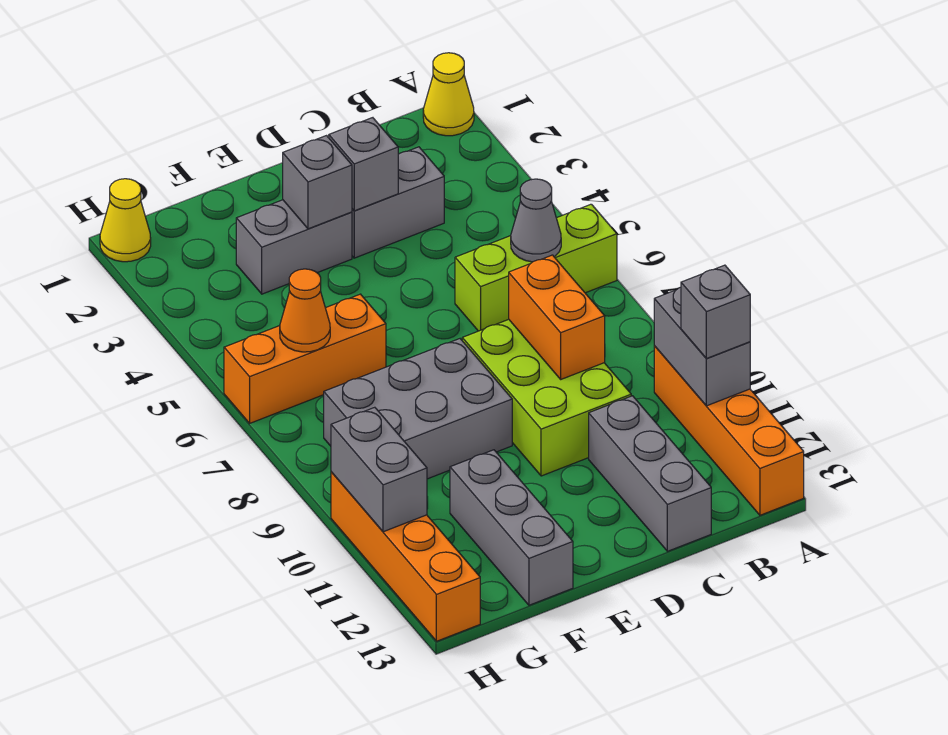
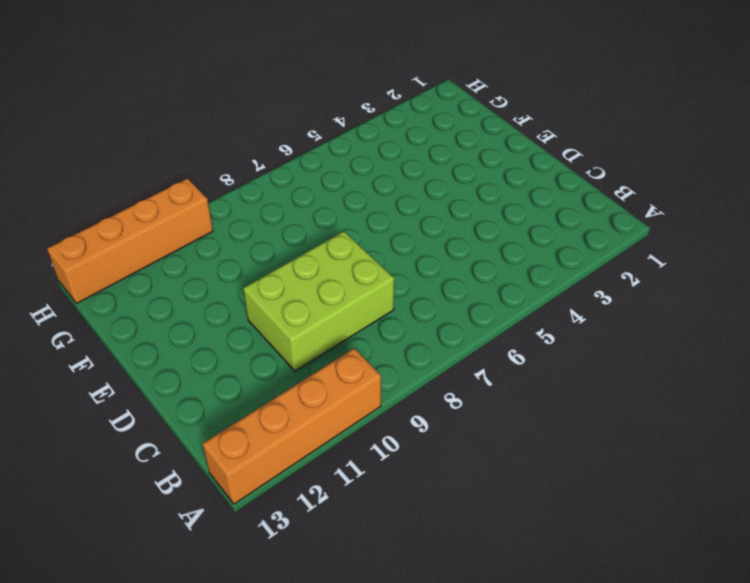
none -> yellow 1x1 cone [423,53,474,136]
none -> lime 1x3 brick [455,204,617,331]
none -> grey 1x2 brick [352,147,444,258]

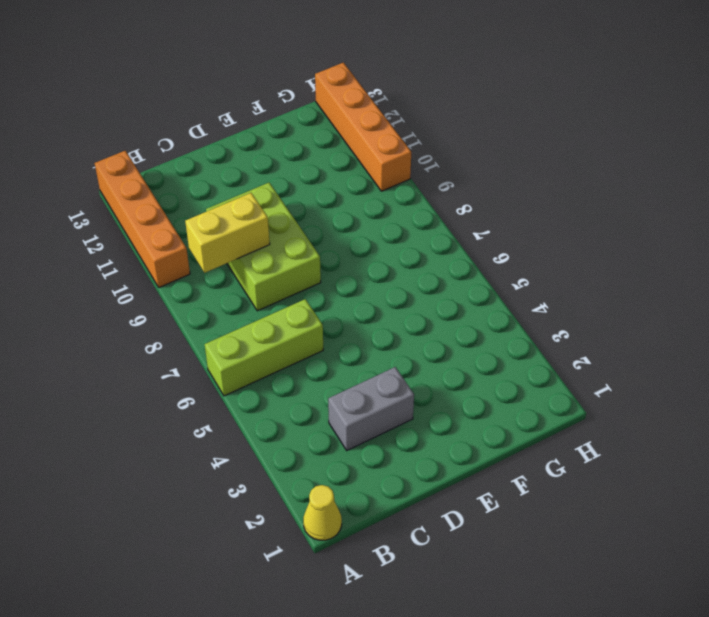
yellow 1x2 brick [185,193,270,273] -> orange 1x2 brick [509,255,605,379]
none -> grey 1x3 brick [589,396,711,551]
none -> grey 1x2 brick [236,200,352,294]
none -> grey 2x3 brick [324,339,512,479]

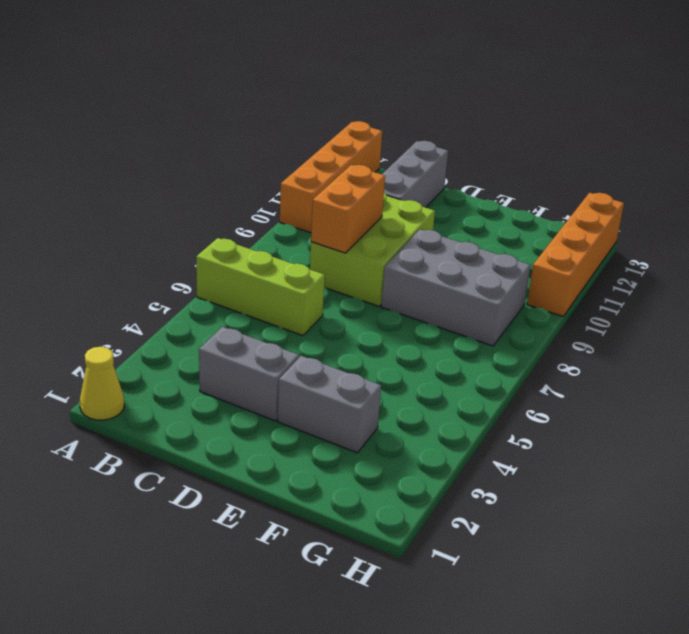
none -> orange 1x3 brick [224,294,386,423]
none -> grey 1x3 brick [450,450,573,605]
none -> yellow 1x1 cone [100,179,151,262]

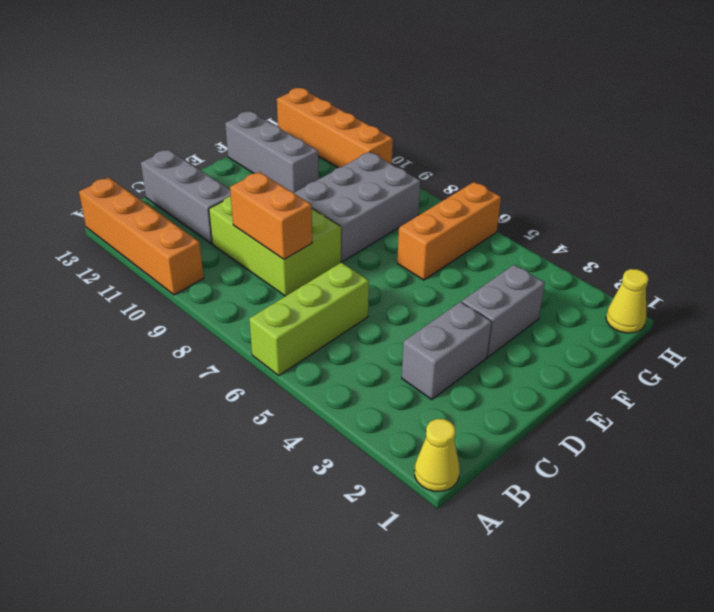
none -> grey 1x2 brick [654,287,750,406]
none -> grey 1x1 cone [511,179,561,262]
none -> grey 1x1 brick [329,118,398,211]

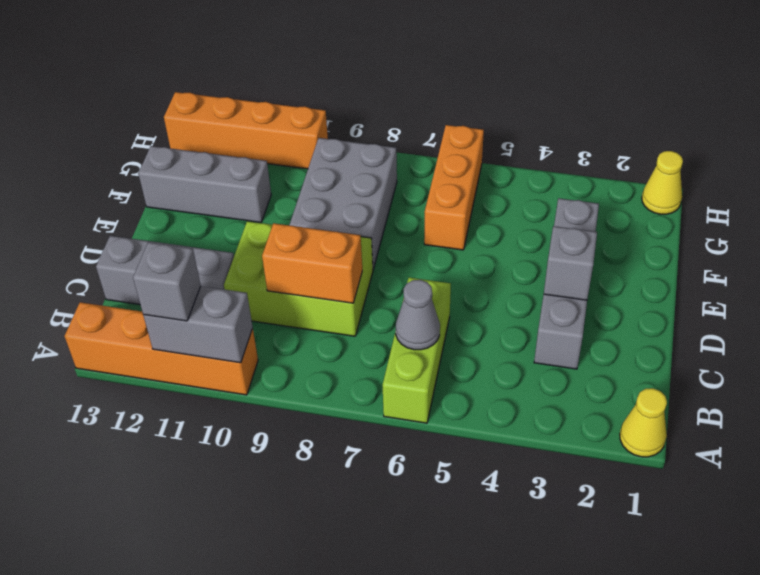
none -> grey 1x1 brick [283,136,352,229]
none -> orange 1x1 cone [280,269,330,352]
none -> grey 1x2 brick [331,407,427,532]

